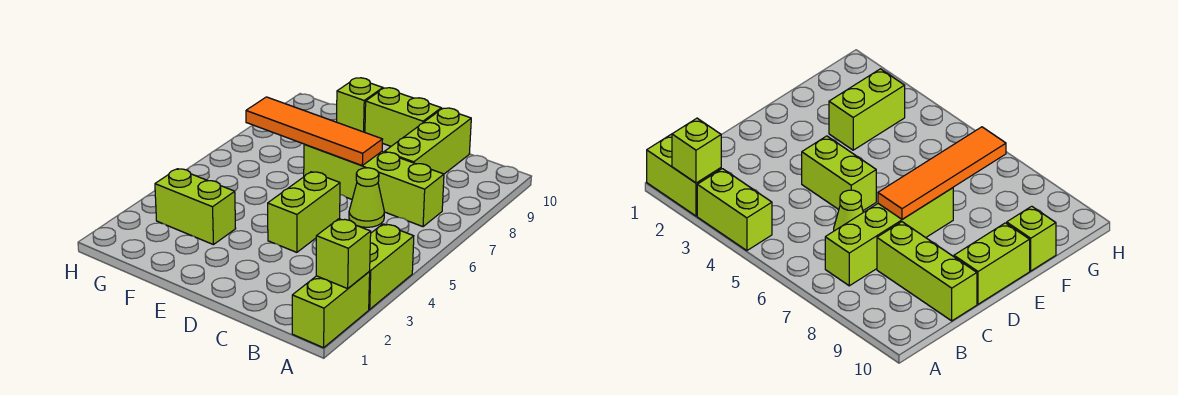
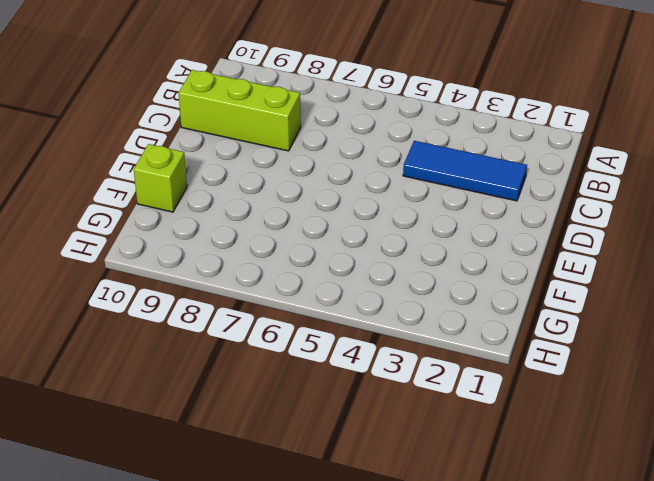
blue 1x3 tile [403,141,527,201] -> none
none -> lime 1x2 brick [292,271,370,348]
none -> lime 1x2 brick [369,224,414,309]

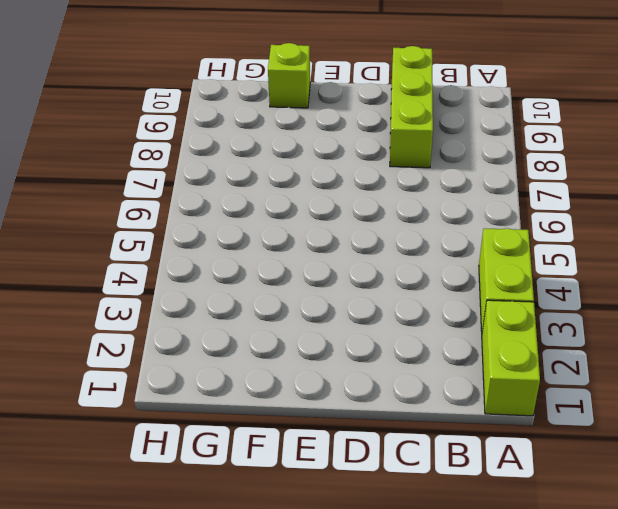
none -> lime 1x4 brick [304,144,444,227]
none -> lime 1x1 cone [349,168,384,227]

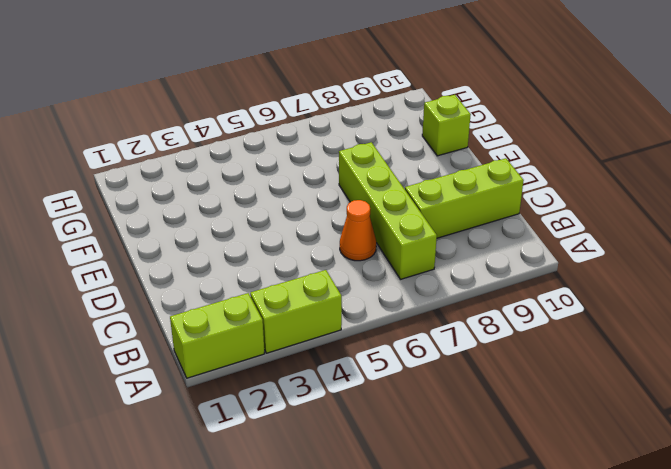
orange 1x1 cone [340,200,376,261] -> lime 1x1 cone [349,168,384,227]
none -> lime 1x2 brick [268,172,340,252]
none -> lime 1x2 brick [365,88,441,146]

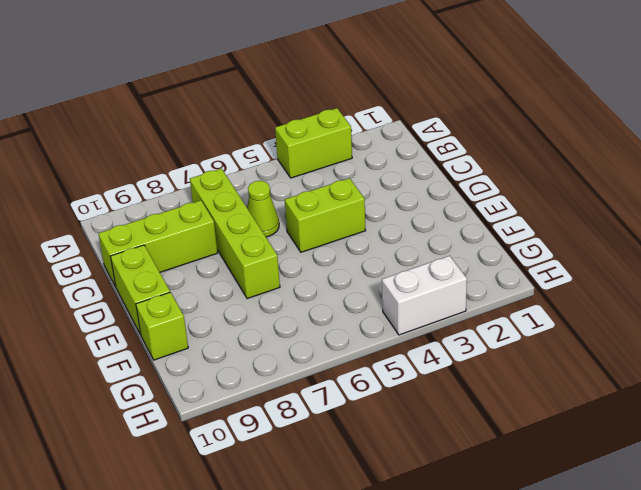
white 1x2 brick [382,256,467,335] -> none
none -> lime 1x2 brick [292,271,370,348]
none -> lime 1x2 brick [155,169,236,245]

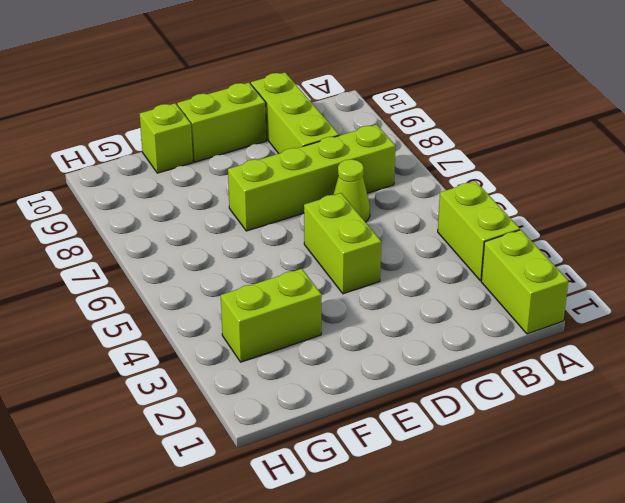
none -> lime 1x1 brick [316,219,371,289]
none -> orange 1x4 tile [246,97,383,166]

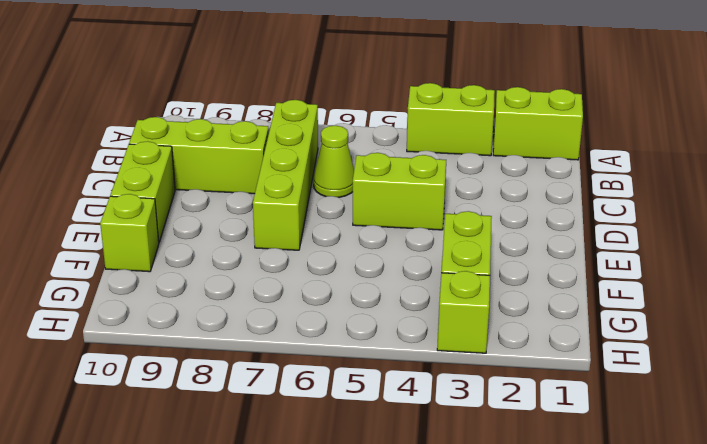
lime 1x1 brick [437,271,490,353] -> lime 1x1 brick moved to [316,219,371,289]
none -> orange 1x4 tile [246,97,383,166]

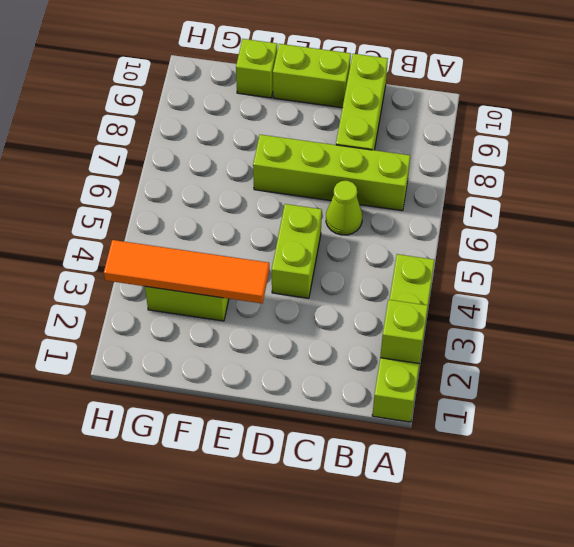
orange 1x4 tile [104,240,269,303] -> orange 1x4 tile moved to [246,97,383,166]

